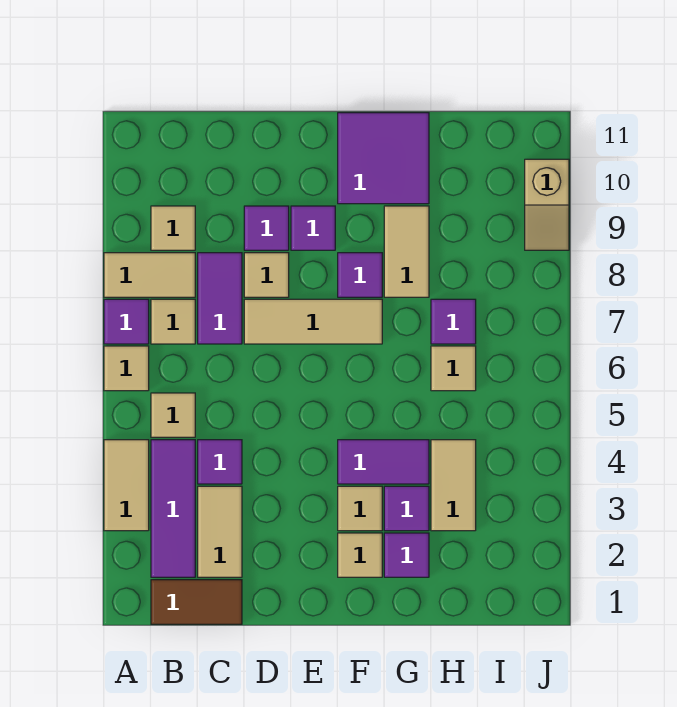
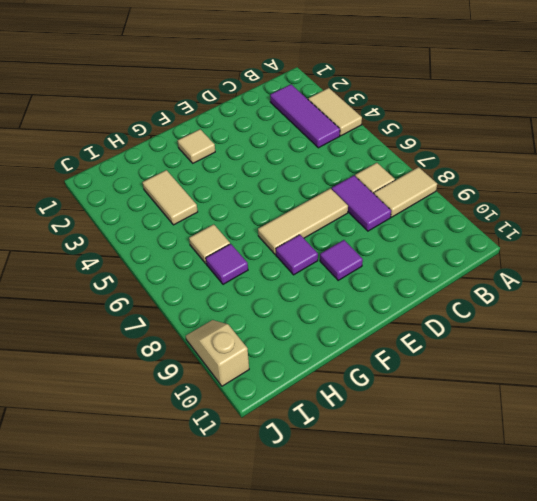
none -> tan 1x1 tile [104,346,149,391]
none -> purple 1x1 tile [104,299,149,344]
none -> brown 1x2 tile [151,580,242,624]

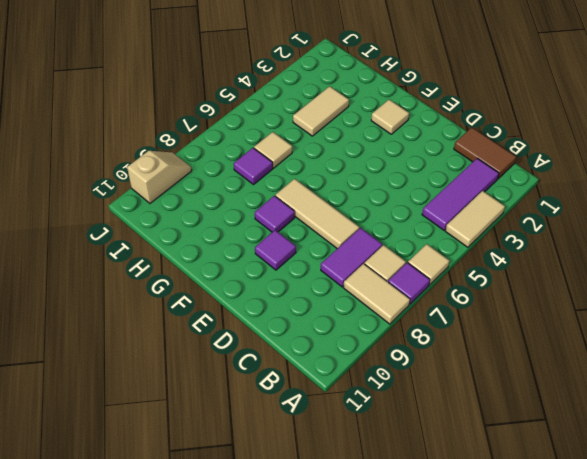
none -> tan 1x1 tile [151,393,195,437]
none -> tan 1x1 tile [151,206,195,250]
none -> tan 1x2 tile [198,486,242,577]

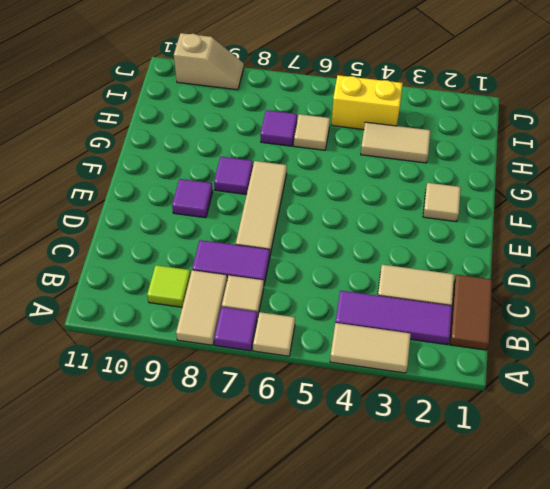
lime 1x1 tile [147,265,191,307] -> tan 1x1 tile [151,206,195,250]
yellow 1x2 brick [331,75,403,130] -> none
none -> tan 1x1 tile [151,393,195,437]
none -> purple 1x1 tile [198,440,242,484]
none -> tan 1x1 tile [244,253,289,297]

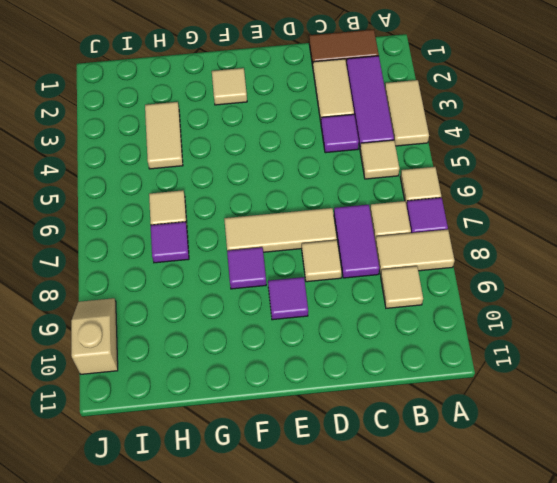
none -> purple 1x1 tile [244,206,289,250]
none -> tan 1x1 tile [338,486,382,531]
none -> purple 1x2 tile [338,440,429,484]

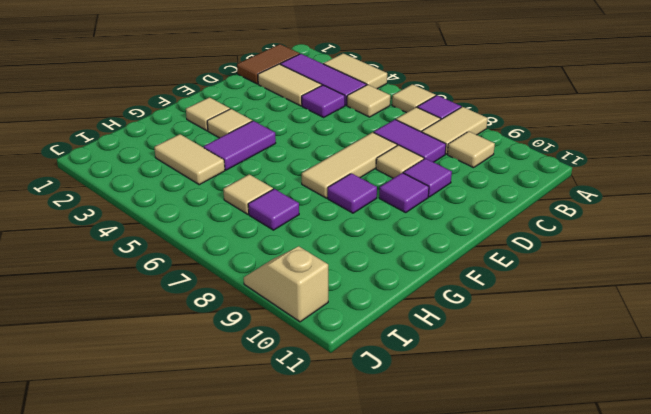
none -> purple 2x2 tile [338,113,429,204]
none -> purple 1x1 tile [384,533,429,577]
none -> purple 1x1 tile [384,486,429,531]

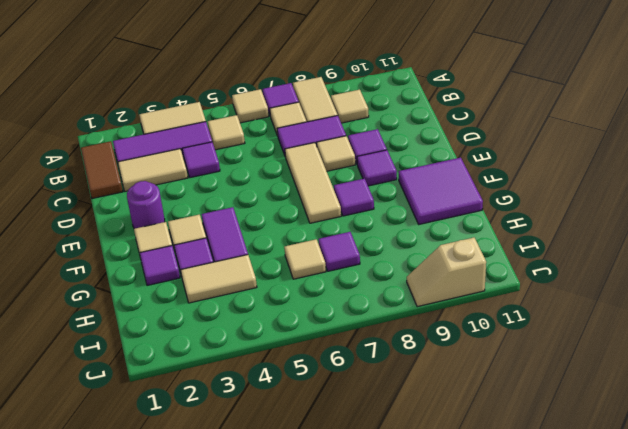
purple 1x1 round brick [127,181,165,229] -> none
none -> tan 1x2 tile [384,206,429,297]

